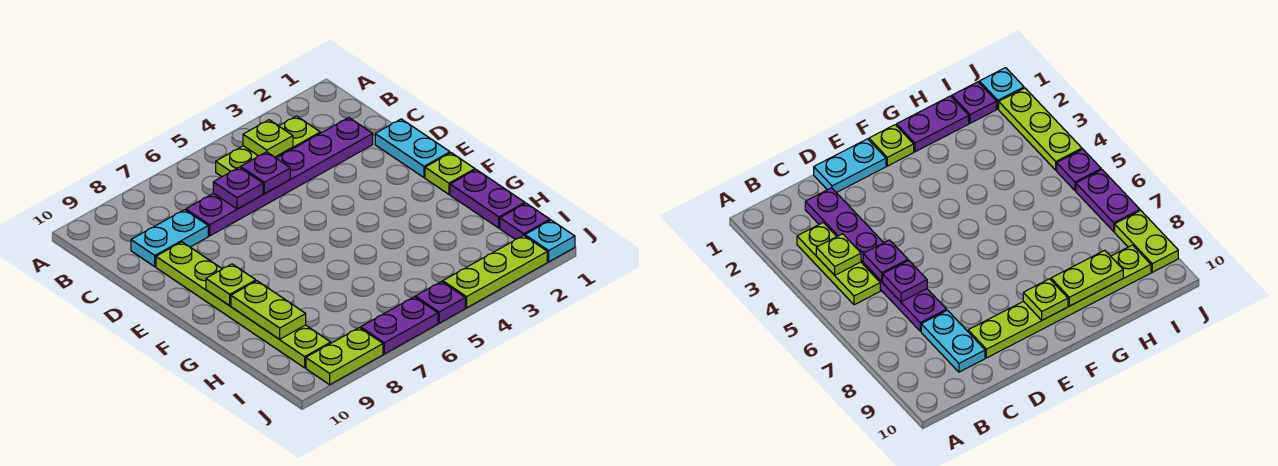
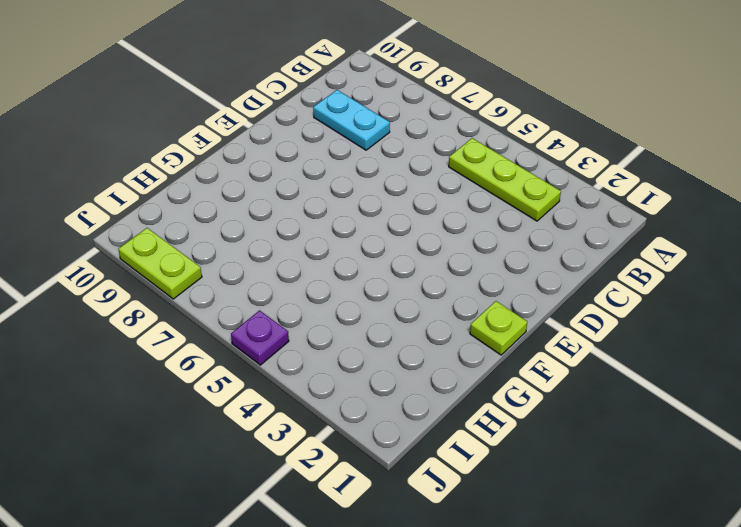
none -> purple 1x6 plate [186,118,373,236]
none -> cyan 1x2 plate [375,119,450,177]
none -> lime 1x6 plate [156,242,331,368]

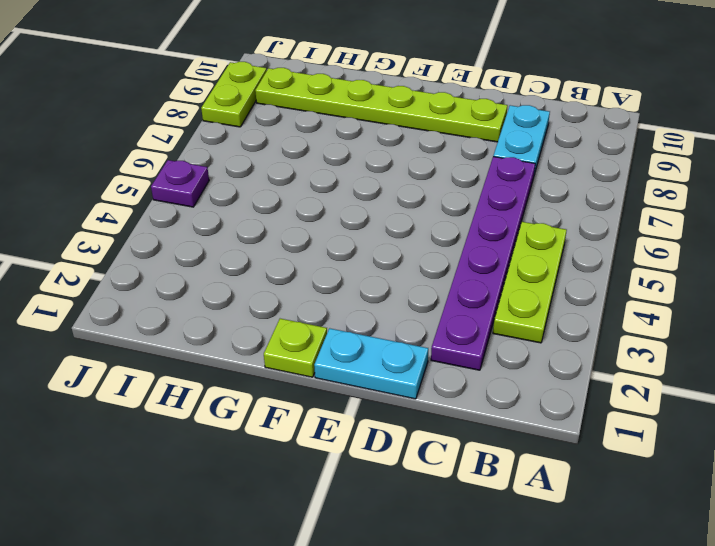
none -> purple 1x2 plate [450,170,525,228]
none -> purple 1x1 plate [500,203,550,239]
none -> cyan 1x1 plate [525,220,575,262]

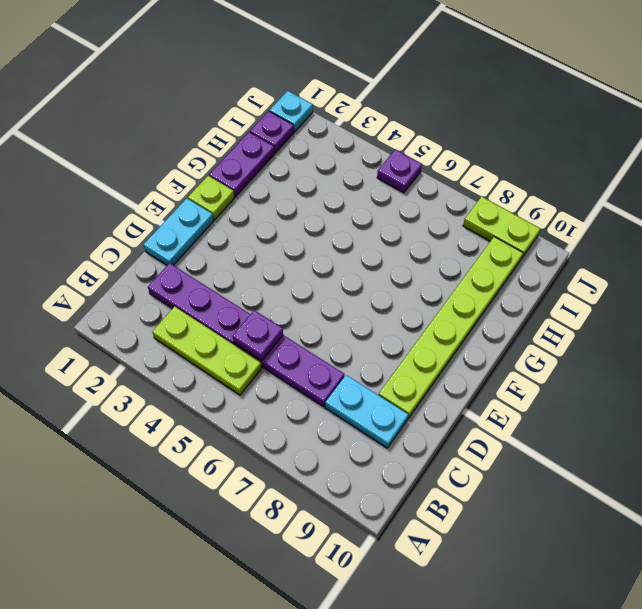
none -> lime 1x3 plate [443,235,547,308]
none -> purple 1x2 plate [361,297,438,354]
none -> lime 1x1 plate [243,120,293,157]

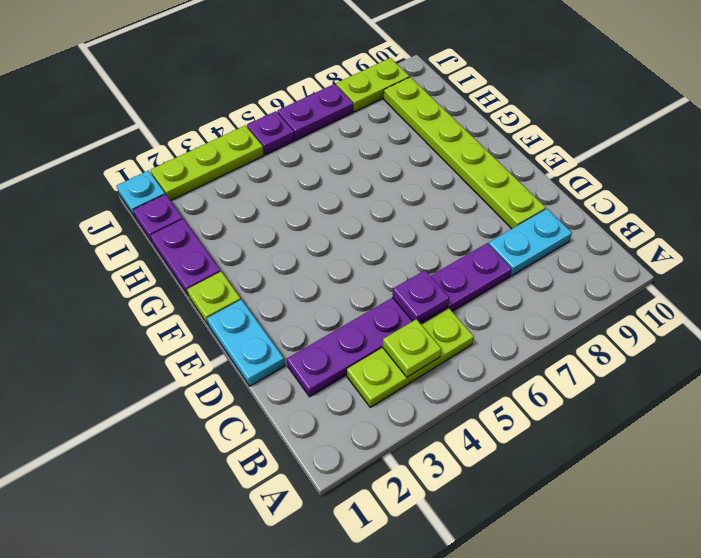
none -> purple 1x1 plate [213,167,263,209]
none -> lime 1x1 plate [206,264,256,306]
none -> lime 1x2 plate [231,281,306,339]

